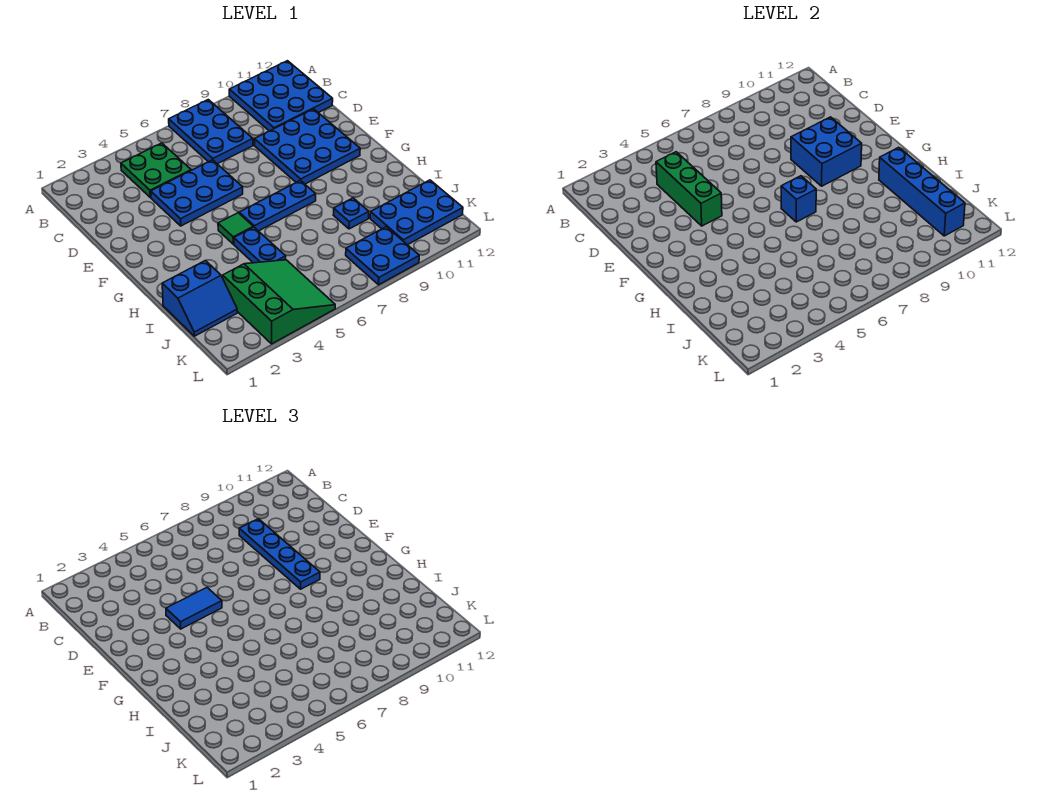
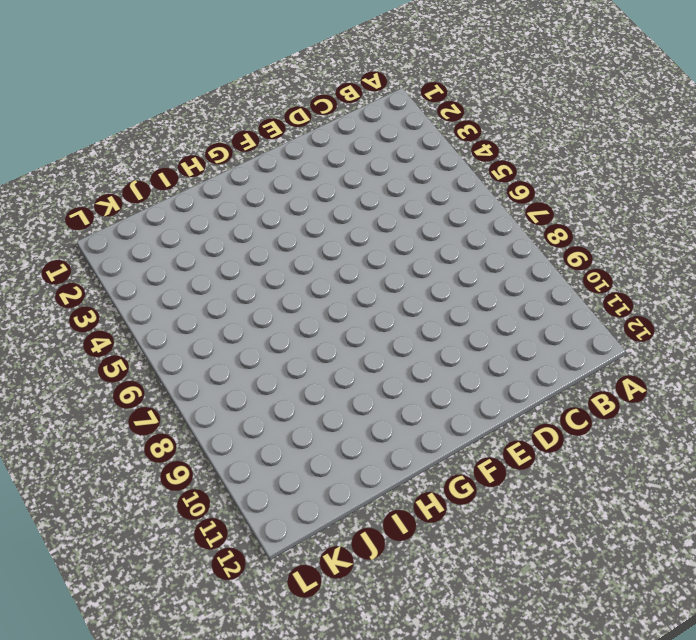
none -> blue 2x3 plate [169,100,253,164]
none -> blue 3x3 plate [229,61,333,131]
none -> green 2x2 plate [121,143,191,197]

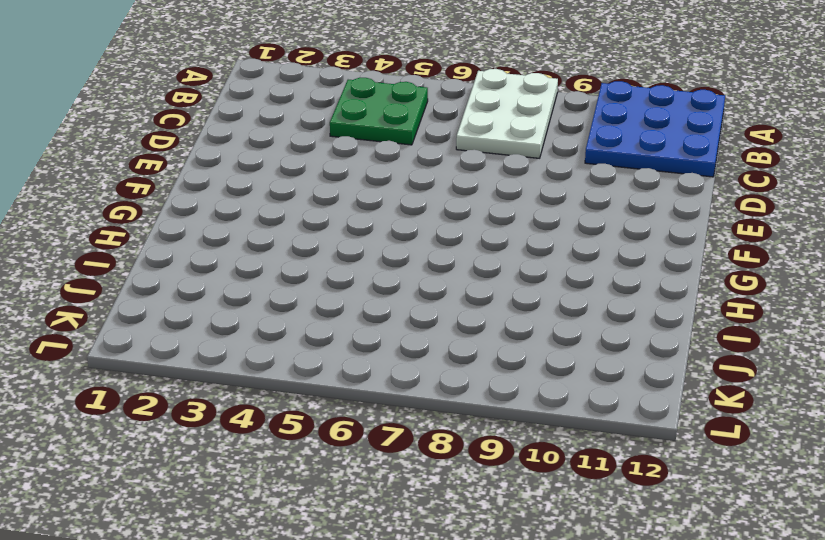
white 2x3 plate [456,69,558,158] -> blue 2x3 plate [169,100,253,164]
none -> blue 2x3 plate [151,160,243,226]
none -> blue 3x3 plate [255,109,360,184]
none -> green 1x1 tile [218,213,253,244]

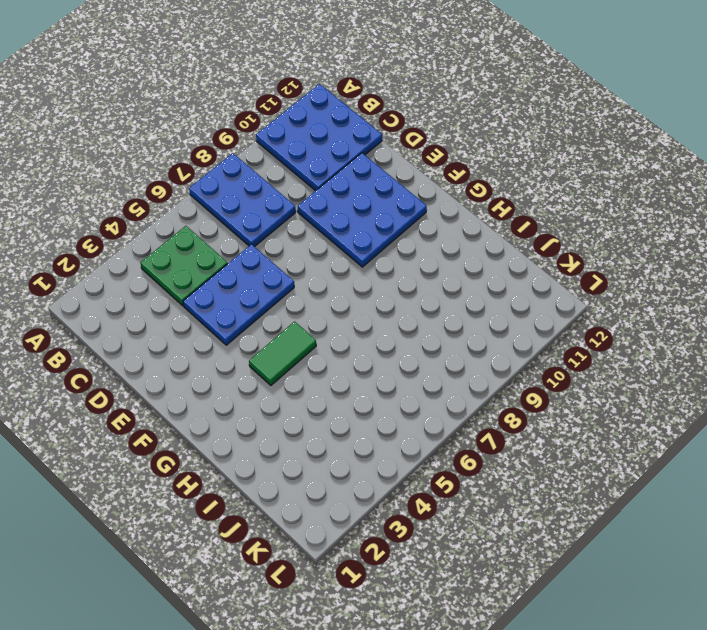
green 1x2 tile [249,321,316,385] -> green 1x1 tile [218,213,253,244]
none -> blue 1x3 plate [239,180,316,231]
none -> blue 1x2 plate [234,227,286,263]
none -> blue 2x2 slope [162,260,237,336]

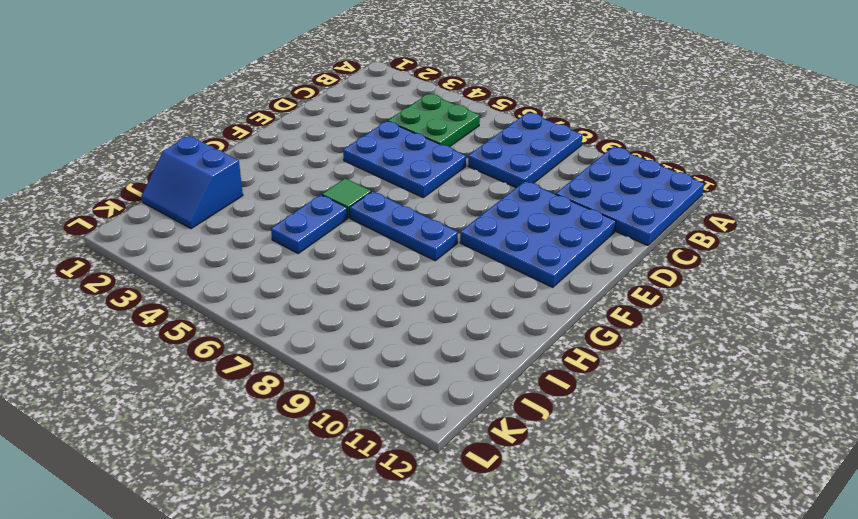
none -> blue 1x1 plate [334,198,369,229]
none -> green 3x3 slope [223,260,335,344]
none -> blue 2x3 plate [370,180,463,245]

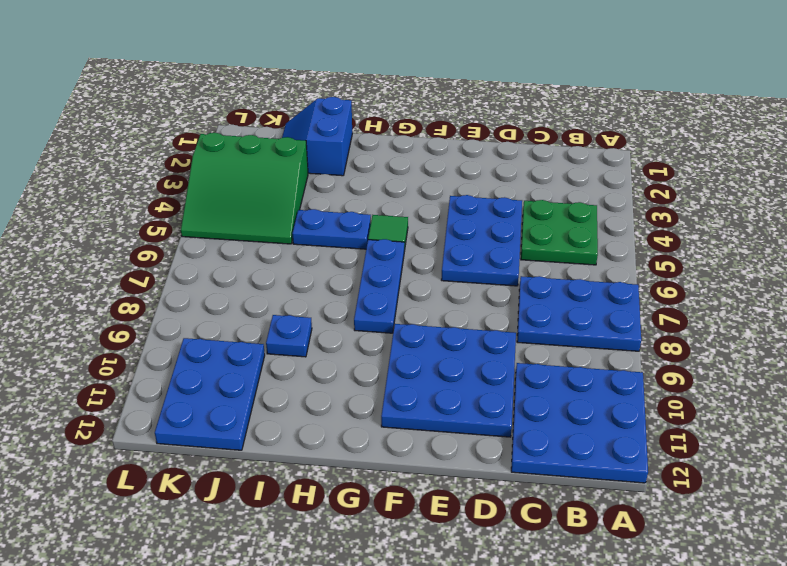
none -> blue 2x2 plate [346,227,419,285]
none -> green 1x3 brick [656,152,722,226]
none -> blue 2x2 brick [791,117,862,186]

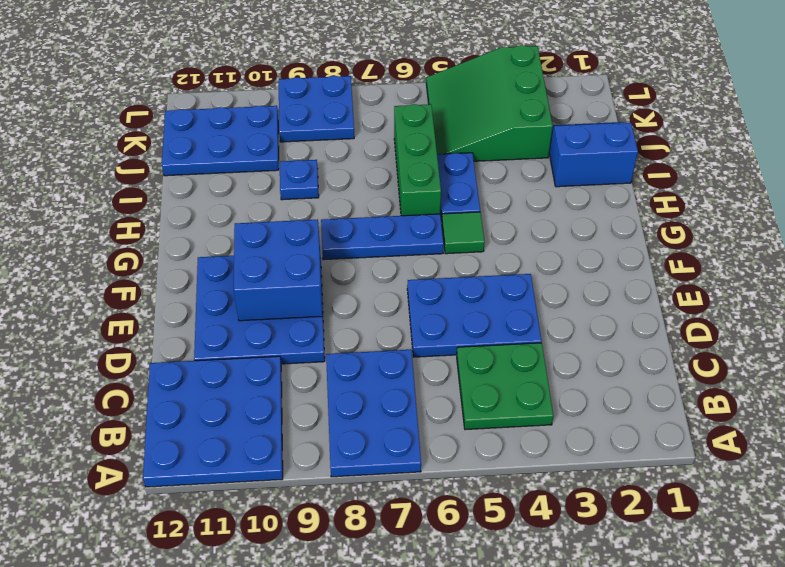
green 1x3 brick [394,104,441,216] -> green 1x3 brick moved to [656,152,722,226]
none -> blue 1x1 brick [781,176,816,222]
none -> blue 1x4 brick [879,147,965,236]
none -> blue 1x4 plate [239,519,320,589]

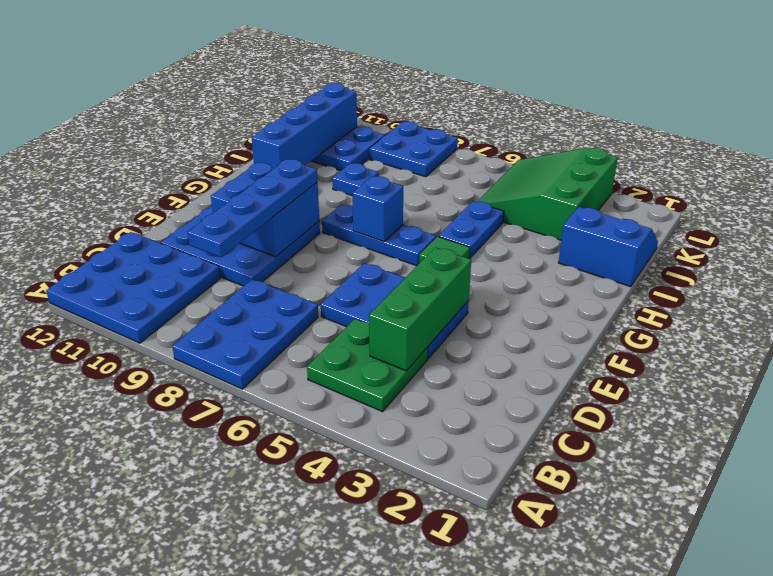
none -> blue 1x2 tile [166,588,222,629]

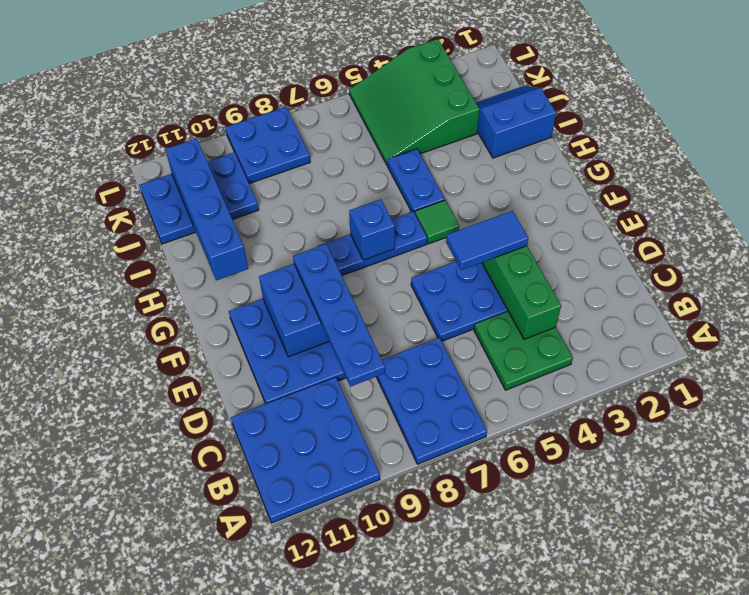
none -> blue 1x1 plate [334,198,369,229]

